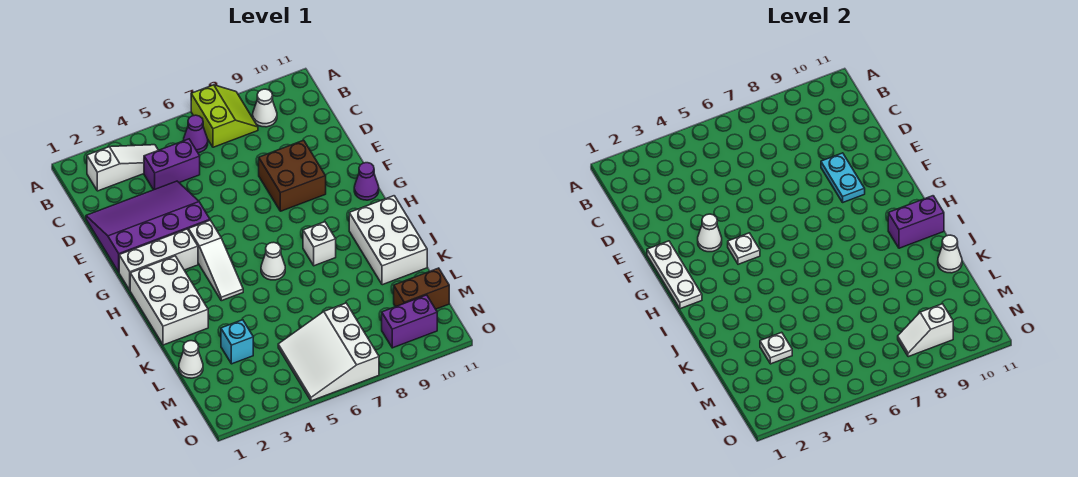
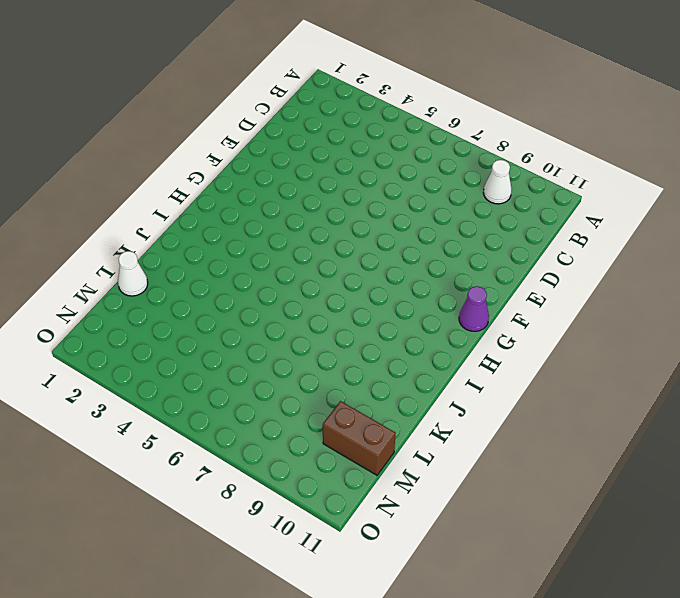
none -> lime 2x2 slope [191,85,258,147]
none -> white 1x3 slope [87,145,158,191]
none -> purple 1x1 cone [183,115,208,153]

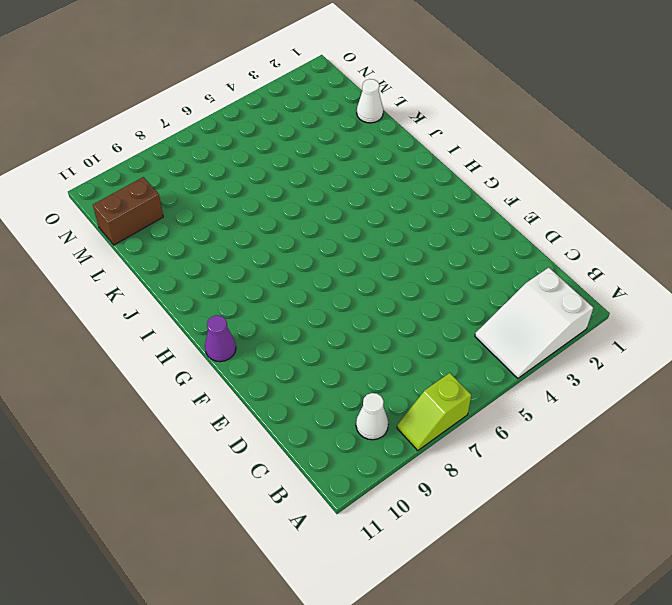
white 2x3 slope [475,268,593,378] -> white 1x3 slope [87,145,158,191]
lime 1x2 slope [397,373,471,451] -> lime 2x2 slope [191,85,258,147]
none -> purple 1x1 cone [183,115,208,153]
none -> purple 1x2 brick [144,139,200,190]
none -> purple 3x4 slope [86,181,210,272]

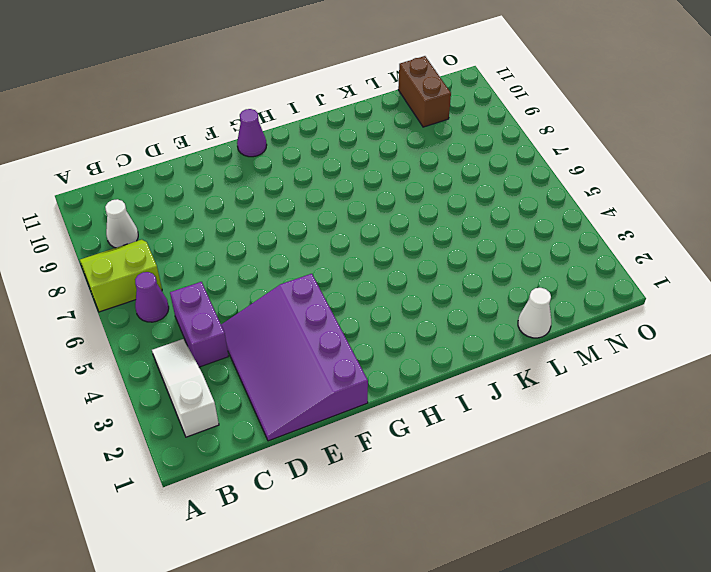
none -> brown 2x2 brick [259,140,326,211]
none -> white 1x3 brick [119,229,198,290]
none -> white 1x3 slope [189,220,243,301]

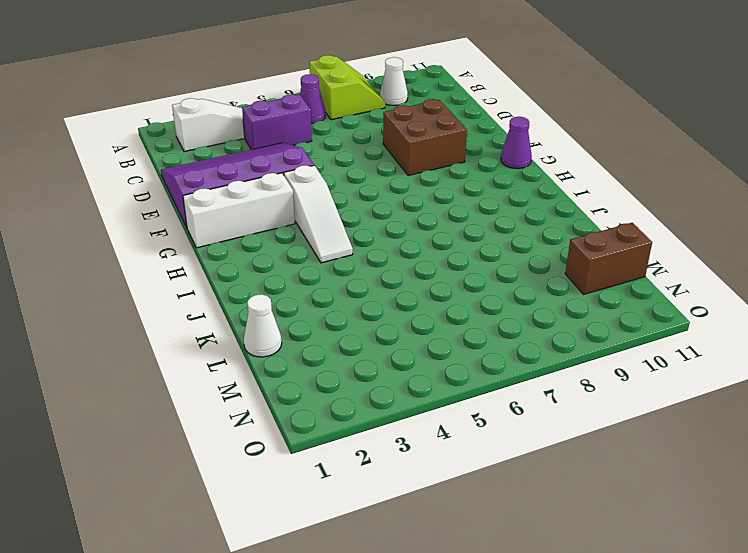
none -> white 2x3 brick [130,256,208,345]
none -> white 1x1 cone [261,242,285,280]
none -> white 1x1 brick [303,222,336,266]

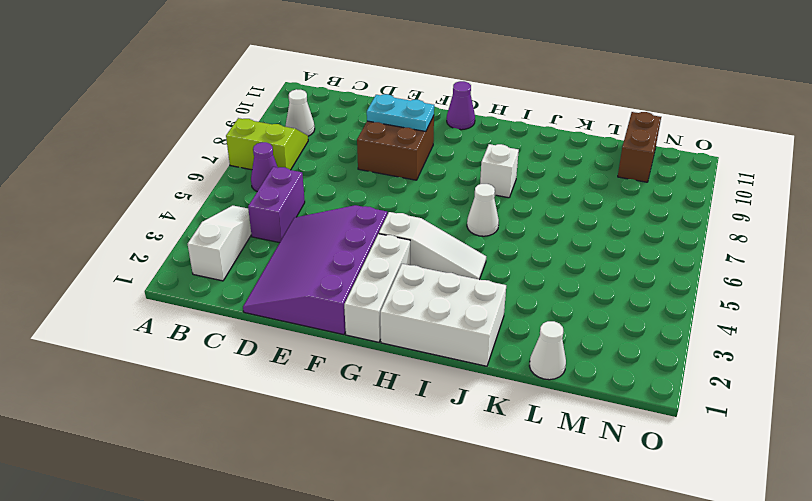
none -> white 2x3 brick [349,196,427,285]
none -> cyan 1x1 brick [221,320,253,364]
none -> white 3x3 slope [278,303,379,401]

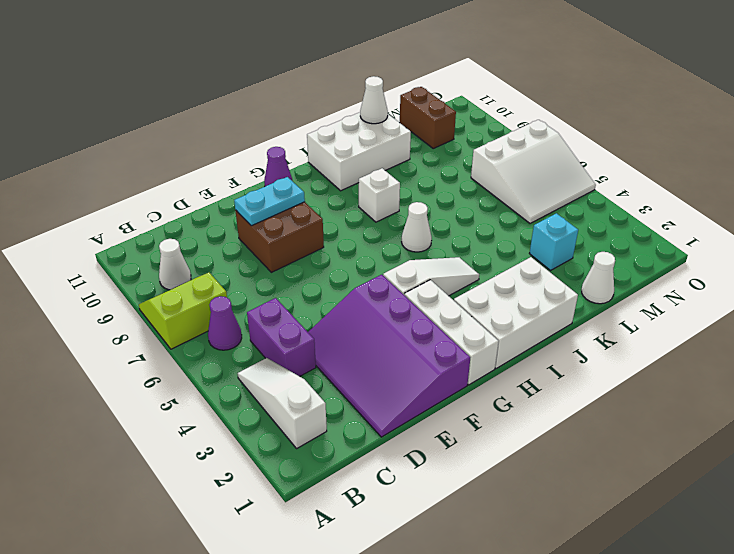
none -> purple 1x2 brick [382,295,437,348]
none -> white 1x3 plate [647,241,702,309]
none -> white 1x1 cone [698,214,722,252]

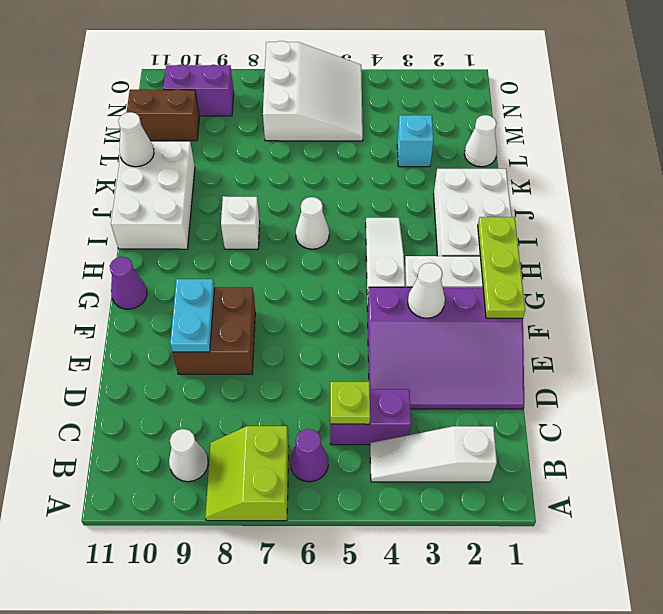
lime 1x1 plate [330,382,370,424] -> none
lime 1x3 plate [478,217,525,318] -> white 1x3 plate [647,241,702,309]
none -> white 1x1 plate [728,233,760,264]
none -> purple 1x2 brick [888,196,944,248]
none -> white 1x1 plate [760,332,792,364]

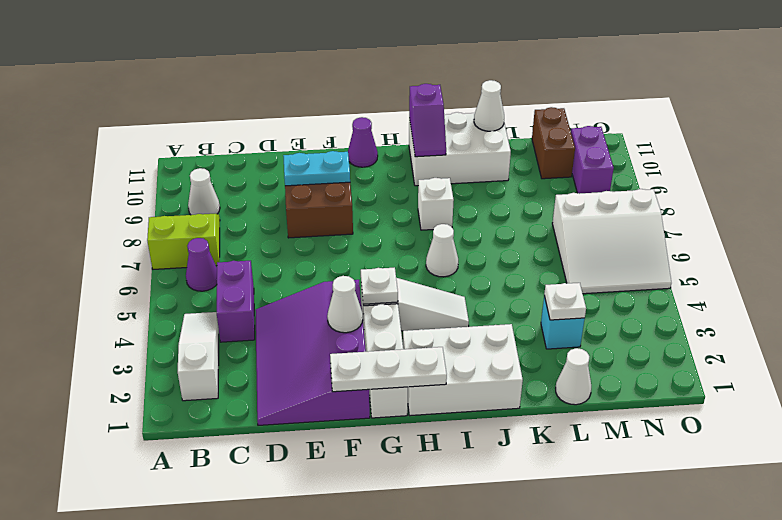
purple 1x2 slope [409,84,446,157] -> purple 1x2 brick [888,196,944,248]
none -> white 1x2 slope [898,304,953,357]

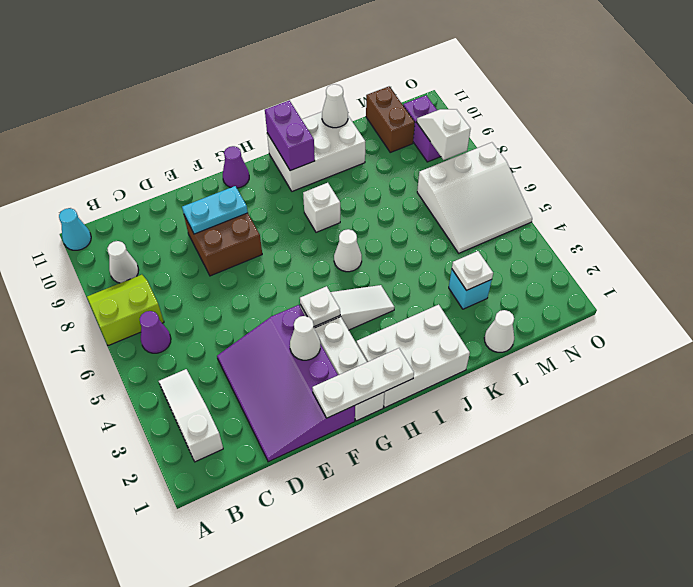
cyan 1x1 cone [59,208,91,250] -> none
white 1x2 slope [417,109,471,160] -> white 1x2 slope turned to [898,304,953,357]
none -> purple 1x2 brick [144,139,200,190]

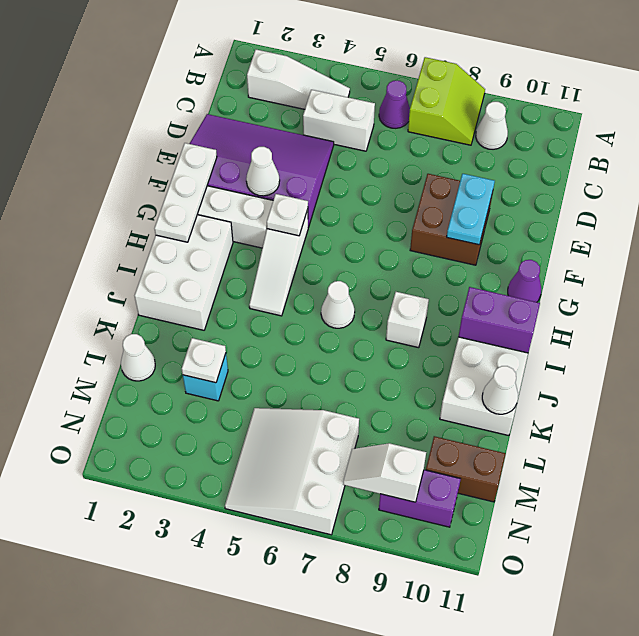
white 1x2 brick [303,90,375,151] -> purple 1x2 brick [144,139,200,190]

